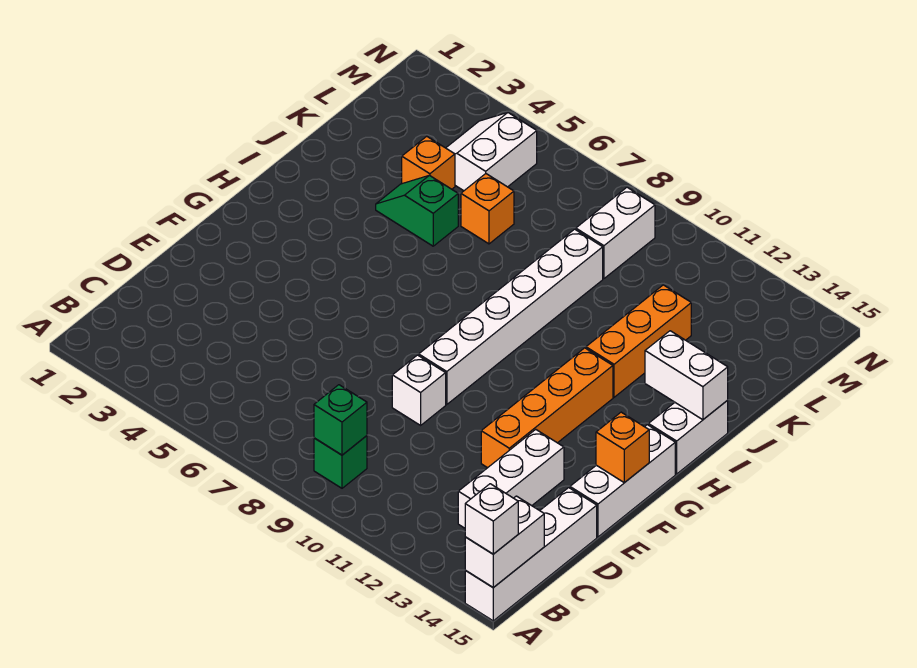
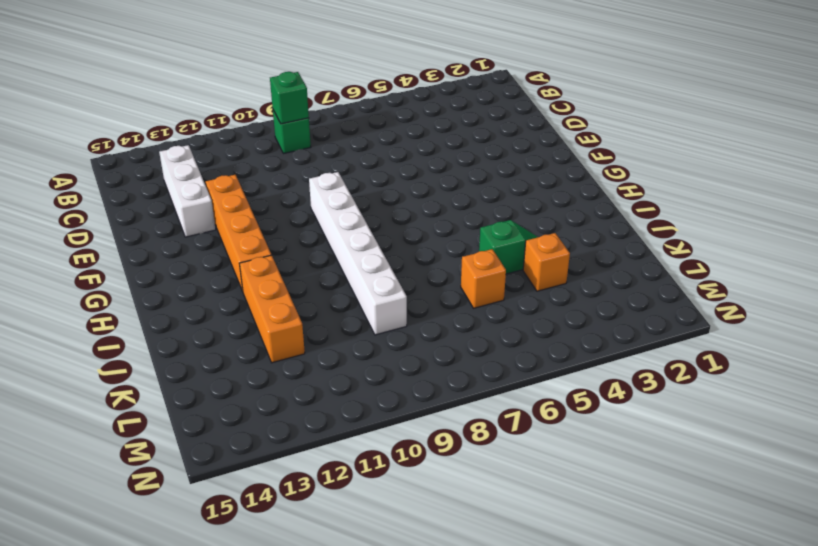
none -> white 1x4 brick [465,488,597,621]
none -> white 1x1 brick [392,355,446,425]
none -> white 1x3 brick [570,425,675,537]

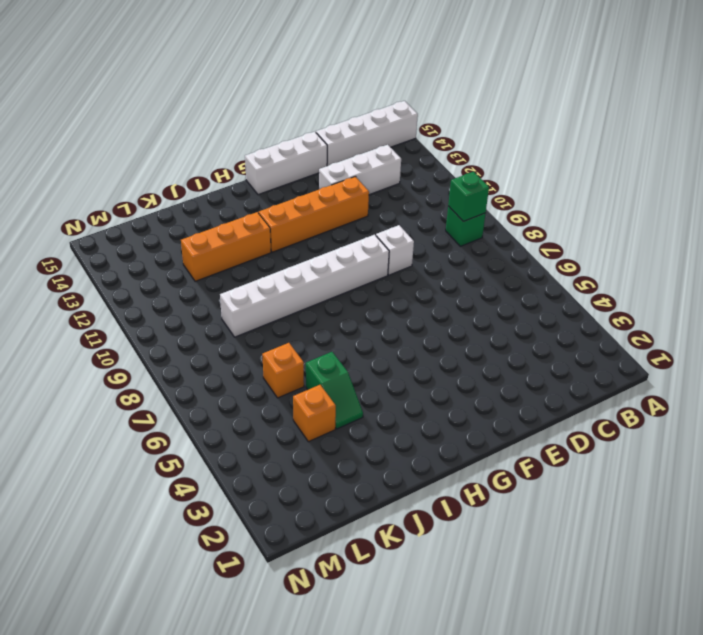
none -> white 1x2 brick [649,400,728,474]
none -> white 2x2 slope [446,113,537,191]
none -> white 1x2 brick [576,187,655,279]

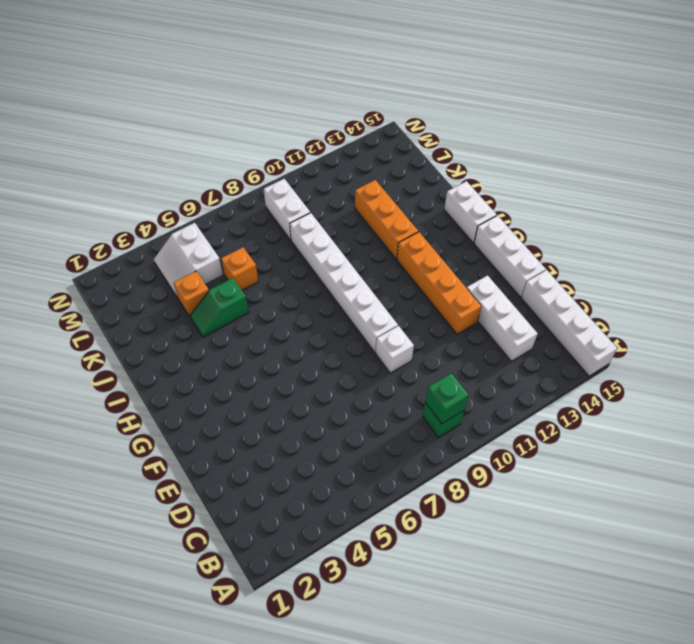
none -> white 1x2 brick [465,496,544,588]
none -> orange 1x1 brick [596,412,649,483]
none -> white 1x2 brick [645,331,728,420]

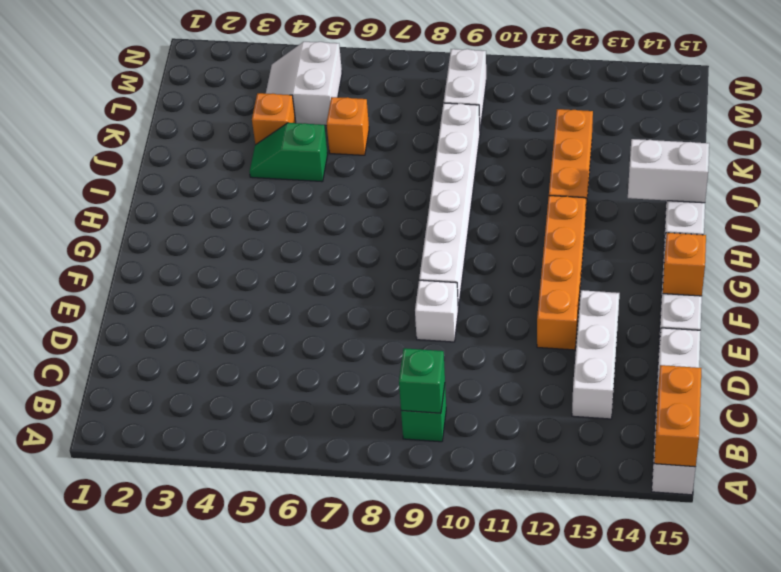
orange 1x2 brick [654,365,702,467] -> white 1x2 brick [465,496,544,588]
none -> white 1x1 brick [465,484,518,554]

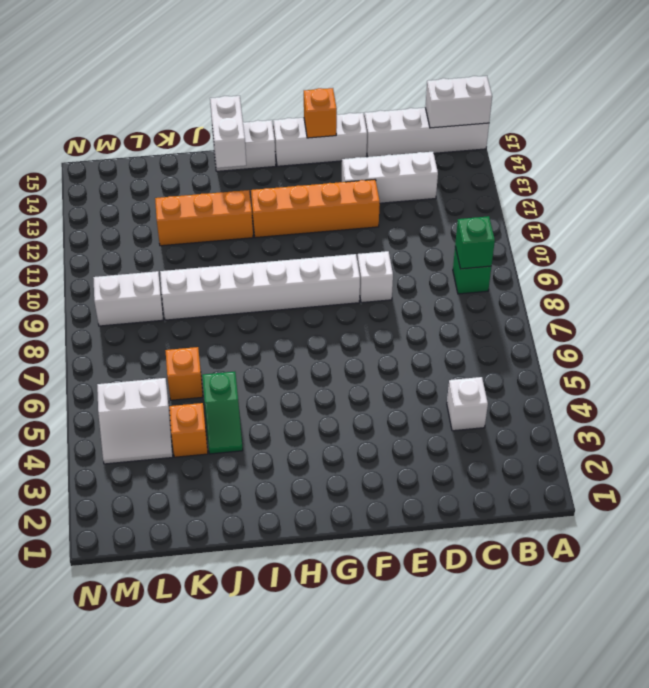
white 1x1 brick [447,377,488,431] -> white 1x1 brick moved to [465,484,518,554]

